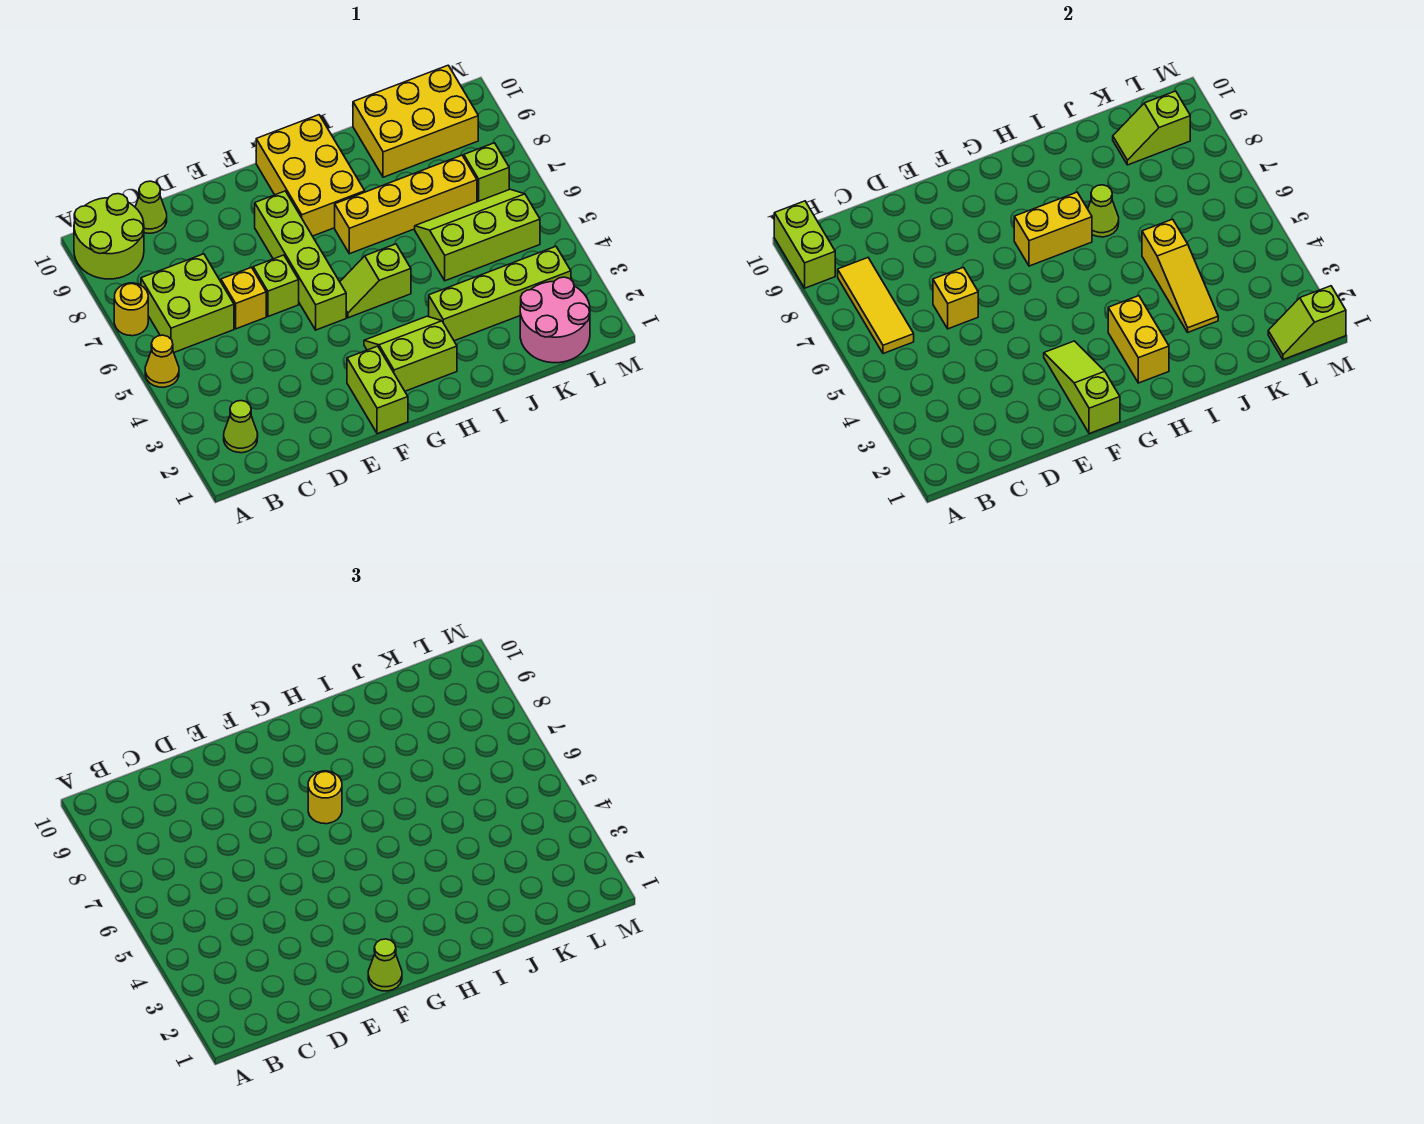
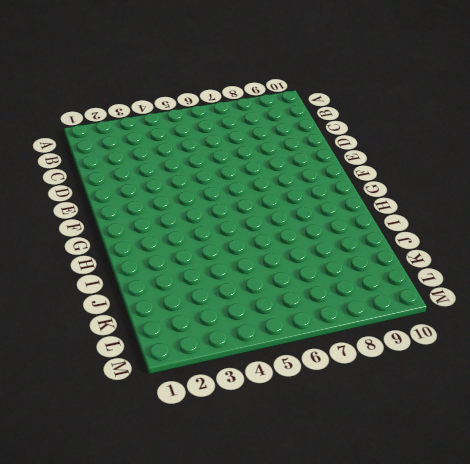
none -> yellow 1x1 cone [145,335,179,387]
none -> yellow 1x1 round brick [114,283,148,336]
none -> lime 2x2 round brick [74,194,144,279]
none -> lime 1x1 cone [224,401,258,453]

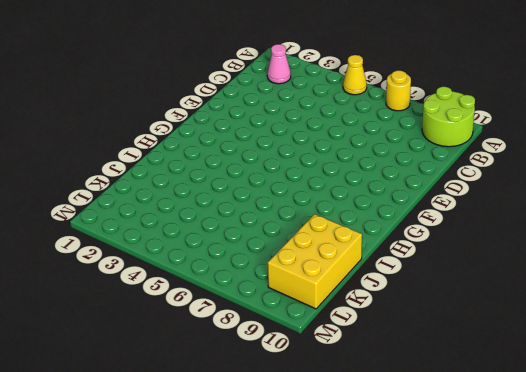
pink 1x1 cone [267,44,291,84] -> lime 1x1 cone [224,401,258,453]
none -> lime 2x2 brick [141,254,234,352]
none -> lime 1x1 cone [135,181,167,233]
none -> yellow 1x1 brick [221,267,266,329]
none -> lime 1x1 brick [253,255,299,317]

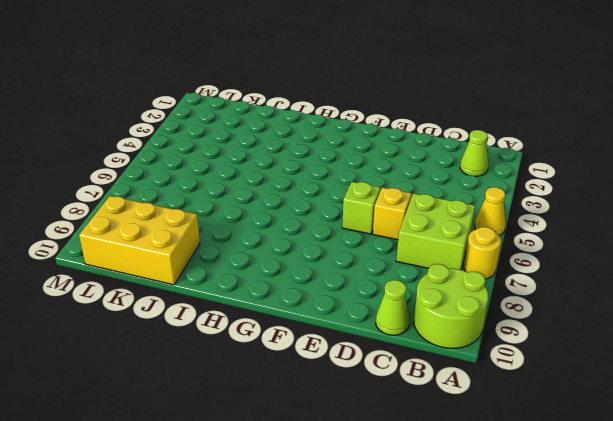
none -> lime 1x2 brick [347,346,408,434]
none -> lime 1x4 brick [255,191,346,330]
none -> lime 2x2 slope [364,316,457,391]
none -> lime 1x2 slope [340,244,411,318]

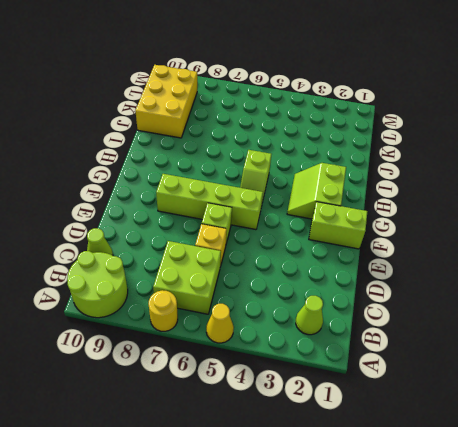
none -> yellow 2x3 brick [256,115,365,236]
none -> yellow 1x4 brick [335,155,477,254]
none -> lime 1x4 brick [429,246,571,341]
none -> lime 2x3 slope [415,189,540,281]

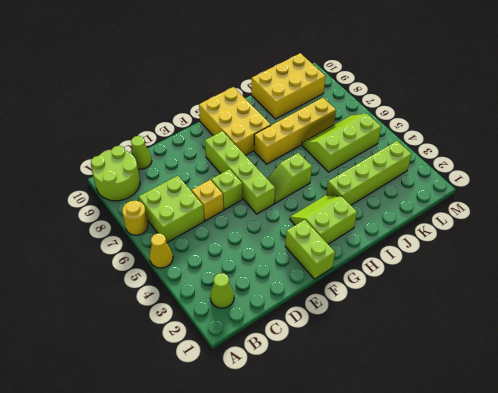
none -> pink 2x2 round brick [520,277,590,363]
none -> lime 1x1 brick [464,143,509,202]
none -> lime 1x2 brick [774,201,835,288]
none -> yellow 1x3 tile [838,258,914,354]

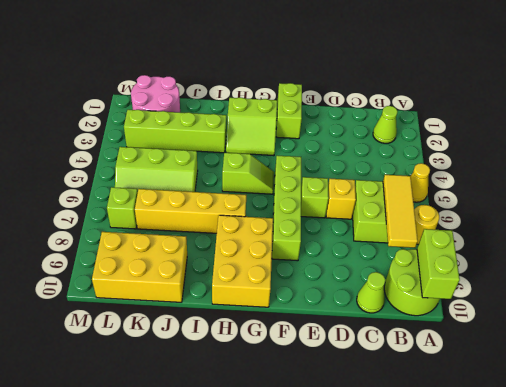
none -> yellow 1x1 brick [933,267,978,329]
none -> lime 1x3 slope [1044,341,1120,434]
none -> yellow 1x2 brick [1014,192,1092,266]
none -> yellow 1x2 brick [1108,296,1169,383]

